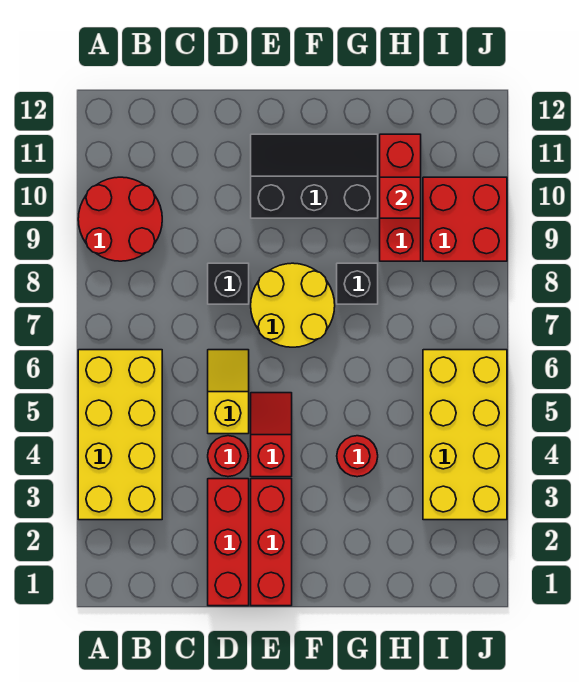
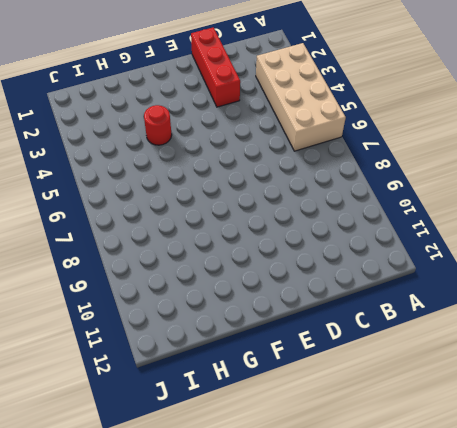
tan 2x4 brick [256,43,346,151] -> yellow 2x4 brick [78,350,162,520]
none -> red 2x2 round brick [78,177,162,261]
none -> red 1x1 round brick [208,436,248,477]
none -> yellow 1x2 slope [208,350,249,434]

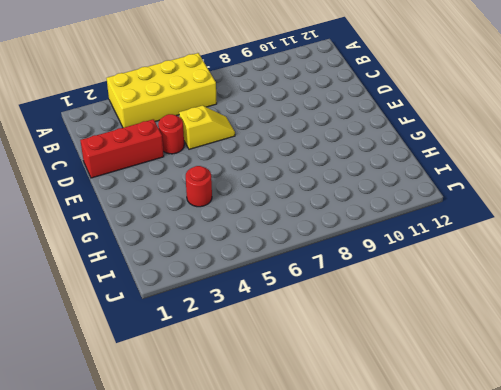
none -> red 2x2 round brick [78,177,162,261]
none -> black 1x1 brick [208,263,249,304]
none -> red 1x3 brick [251,479,292,606]

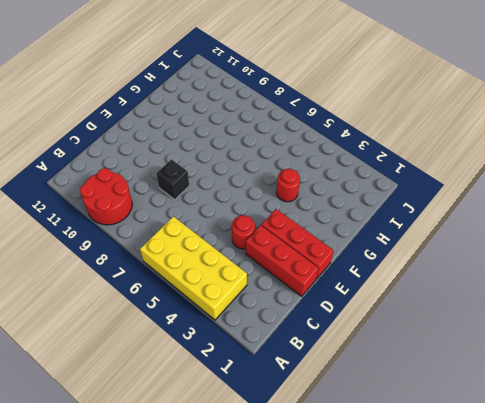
none -> yellow 1x2 slope [208,350,249,434]
none -> red 1x2 slope [251,393,292,477]
none -> yellow 2x2 round brick [251,263,335,347]

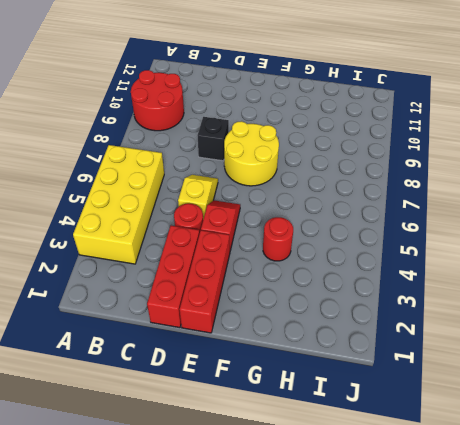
none -> black 2x3 slope [251,134,378,218]
none -> black 1x1 brick [337,263,378,304]
none -> red 1x3 brick [380,134,421,261]

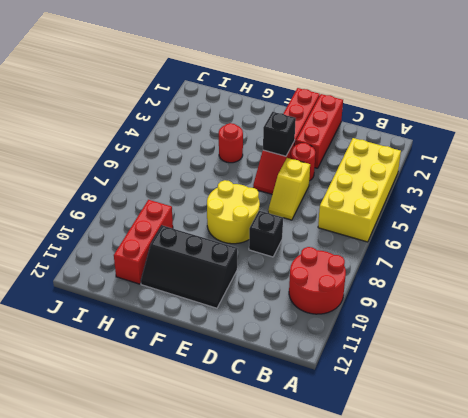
black 1x1 brick [263,112,296,156] -> black 1x1 brick moved to [337,263,378,304]
none -> yellow 2x4 brick [423,350,507,520]
none -> red 2x2 brick [423,177,507,261]
none -> red 1x1 brick [380,177,421,218]

